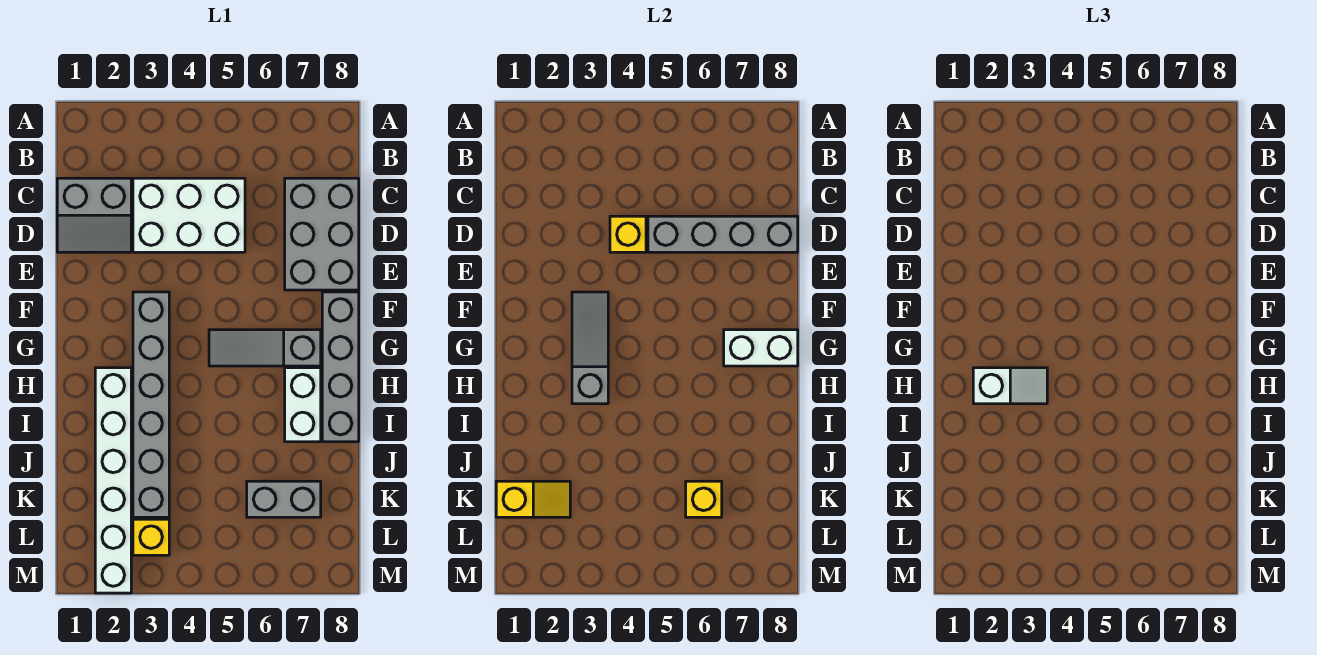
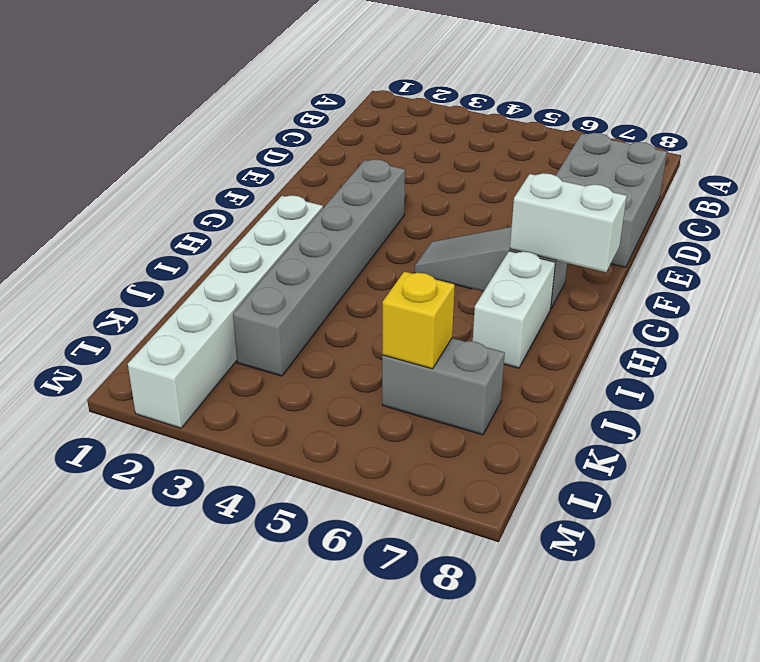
none -> grey 2x2 slope [57,178,131,252]
none -> white 2x3 brick [133,178,245,252]
none -> grey 1x4 brick [322,292,359,442]

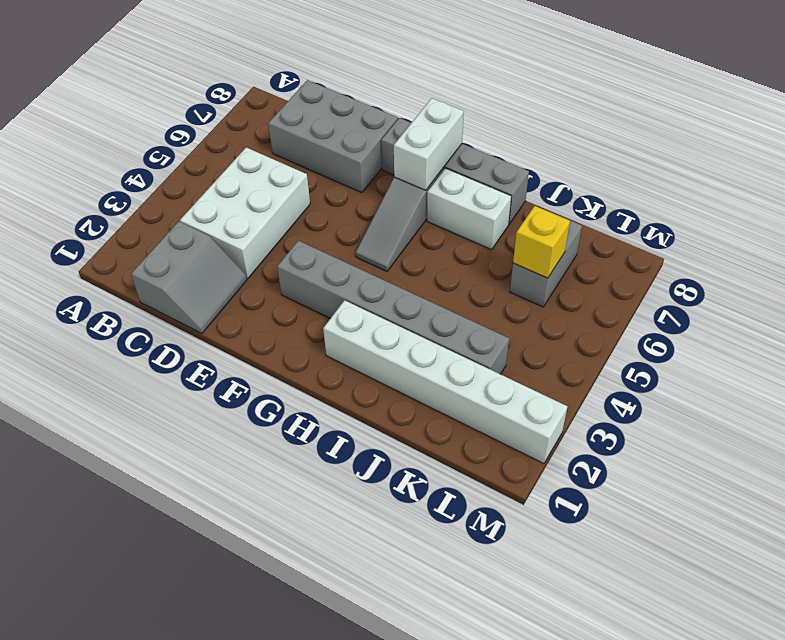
none -> yellow 1x1 brick [133,519,169,555]
none -> yellow 1x1 brick [610,216,646,252]
none -> grey 1x4 brick [648,216,798,252]

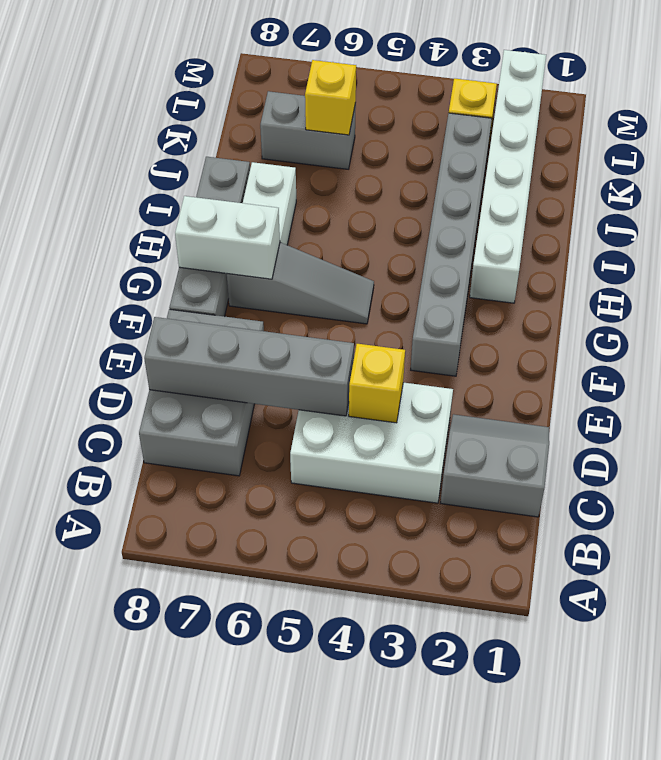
none -> grey 1x3 slope [572,292,608,404]
none -> yellow 1x2 slope [496,481,570,517]
none -> white 1x2 slope [973,368,1047,404]

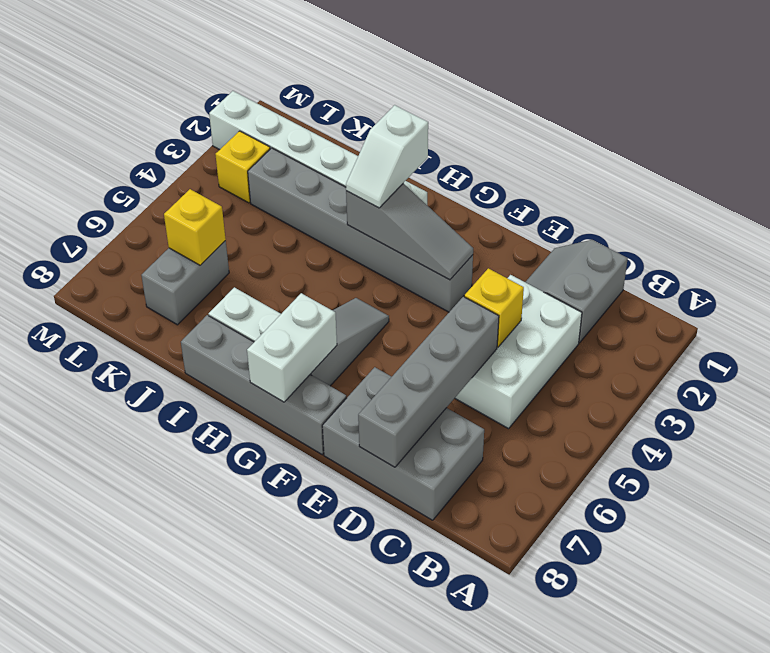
none -> yellow 1x2 slope [496,481,570,517]

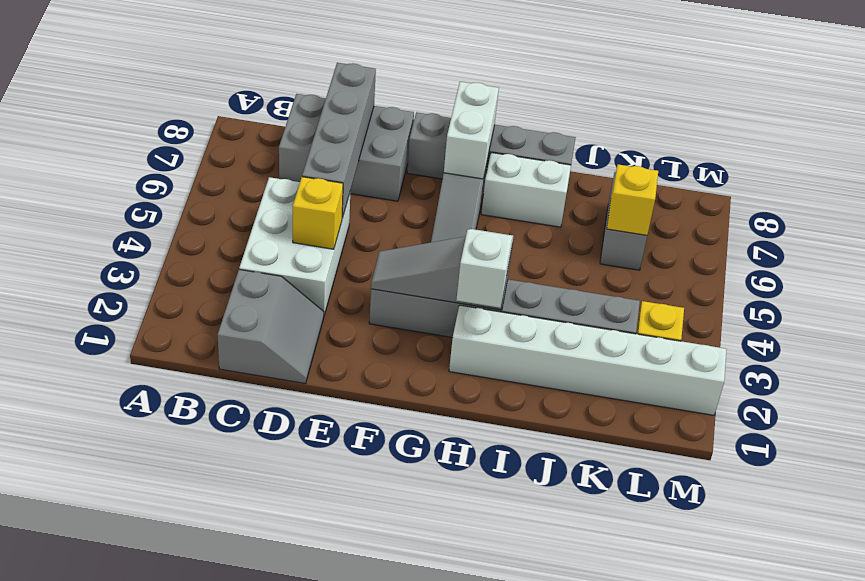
none -> yellow 1x2 slope [496,481,570,517]

